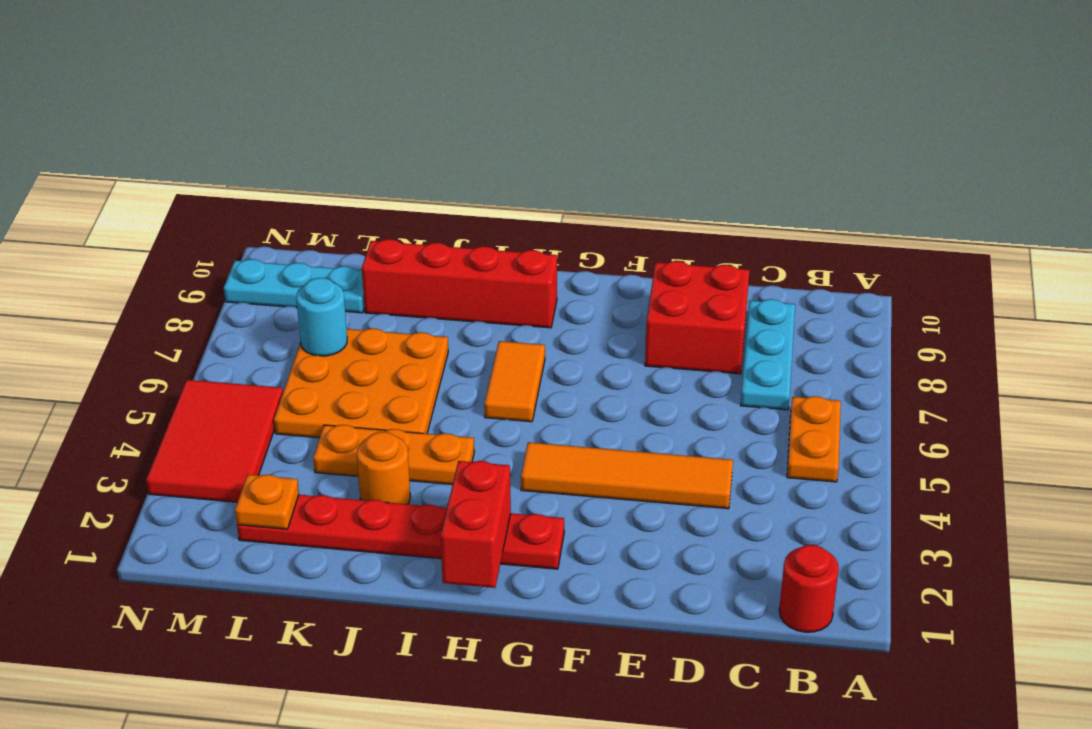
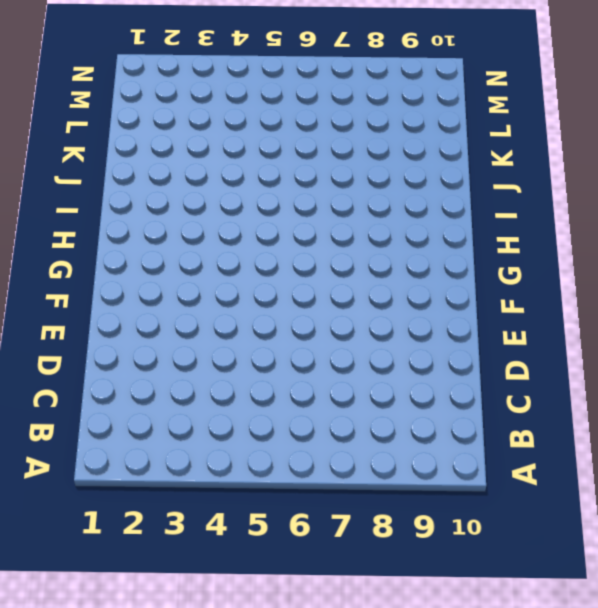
none -> red 1x1 round brick [779,545,839,632]
none -> orange 1x2 plate [787,396,841,482]
none -> cyan 1x3 plate [740,299,795,410]

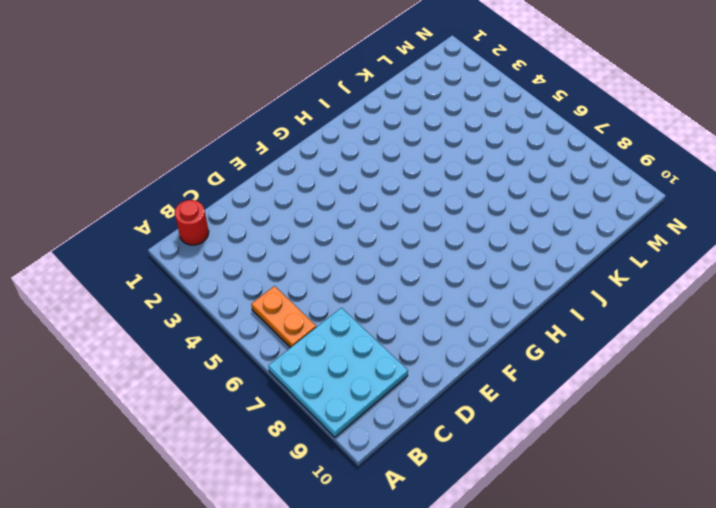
cyan 3x3 plate [269,308,408,437] -> cyan 1x3 plate [740,299,795,410]
none -> orange 1x4 tile [521,442,733,509]
none -> red 2x2 brick [645,261,749,374]
none -> red 1x6 plate [237,495,564,569]

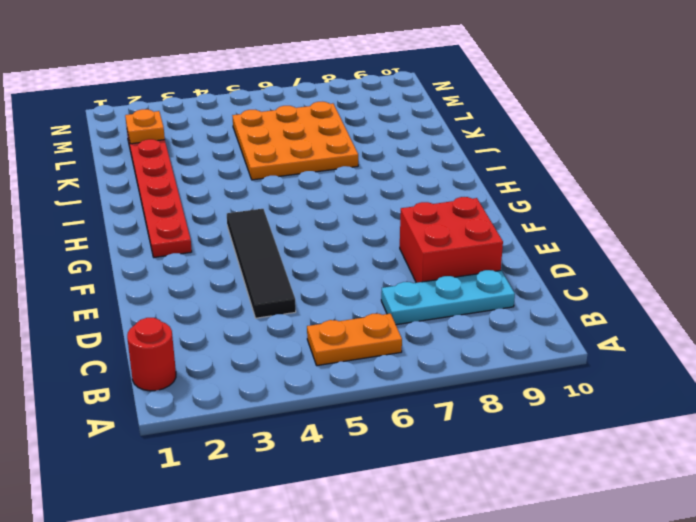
black 1x4 tile [227,209,296,318] -> orange 1x4 tile [521,442,733,509]
none -> orange 1x2 tile [484,341,545,422]
none -> red 1x4 brick [362,239,557,328]
none -> orange 1x3 plate [313,425,474,485]

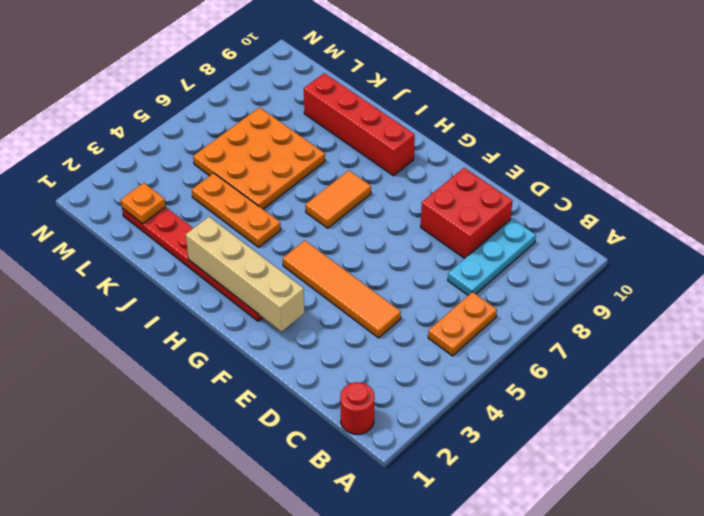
tan 1x4 brick [186,217,305,332] -> red 1x2 brick [441,461,511,588]
none -> orange 1x1 round brick [357,432,410,504]
none -> cyan 1x3 plate [224,259,364,313]
none -> red 2x3 tile [146,380,283,502]

